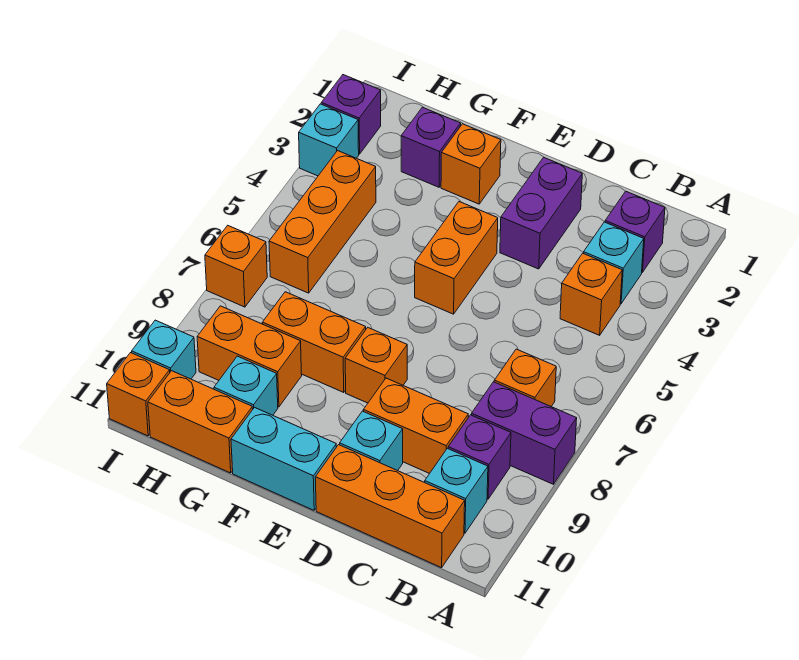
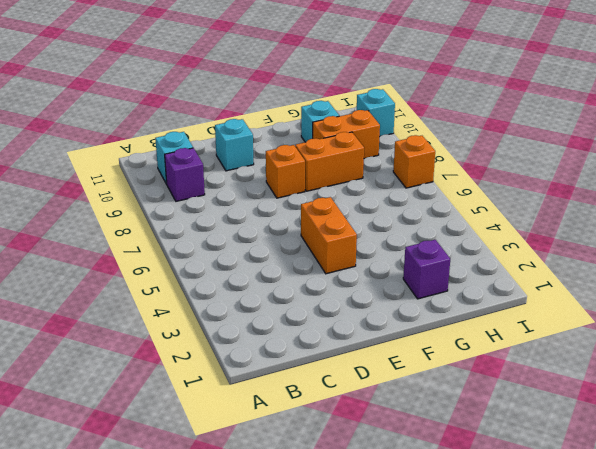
none -> purple 1x2 brick [472,382,577,484]
none -> purple 1x1 brick [605,191,665,272]
none -> cyan 1x1 brick [584,222,644,304]

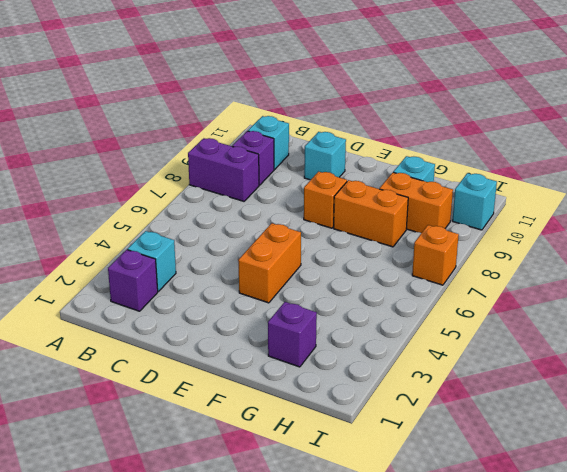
none -> orange 1x1 brick [560,253,622,335]
none -> orange 1x1 brick [494,349,556,406]
none -> orange 1x3 brick [315,445,465,568]

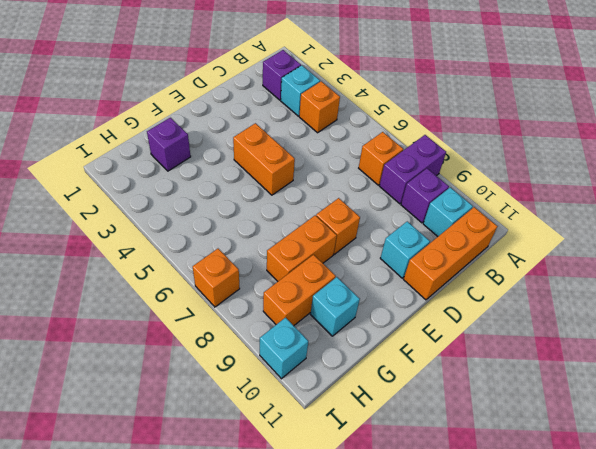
none -> orange 1x2 brick [363,378,468,474]
none -> purple 1x2 brick [500,157,582,269]
none -> cyan 1x2 brick [231,407,336,510]

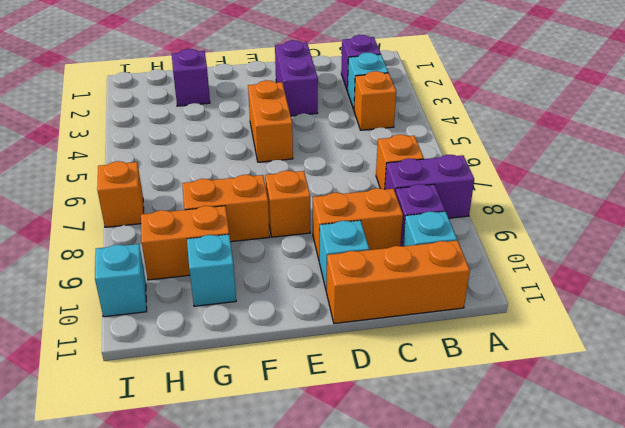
none -> cyan 1x2 brick [231,407,336,510]
none -> orange 1x1 brick [441,124,501,204]
none -> orange 1x2 brick [148,371,253,473]

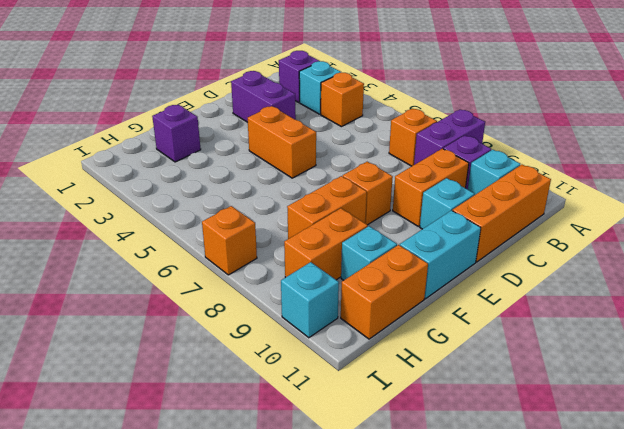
none -> orange 1x1 brick [441,124,501,204]
none -> orange 1x3 brick [269,151,376,293]
none -> purple 1x1 brick [321,75,381,154]

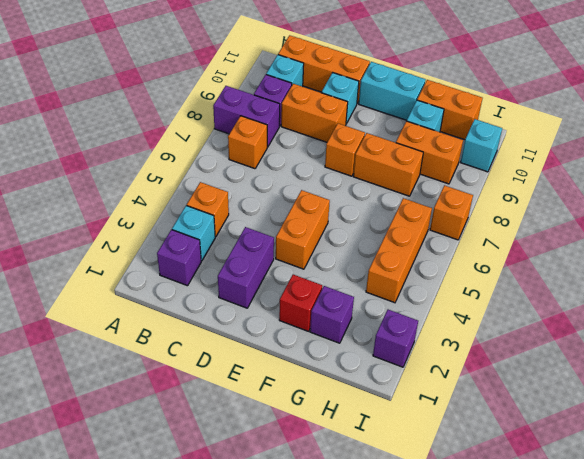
red 1x1 brick [279,275,323,331] -> orange 1x1 brick [441,124,501,204]
none -> cyan 1x1 brick [299,104,359,176]
none -> orange 1x1 brick [107,353,170,436]

